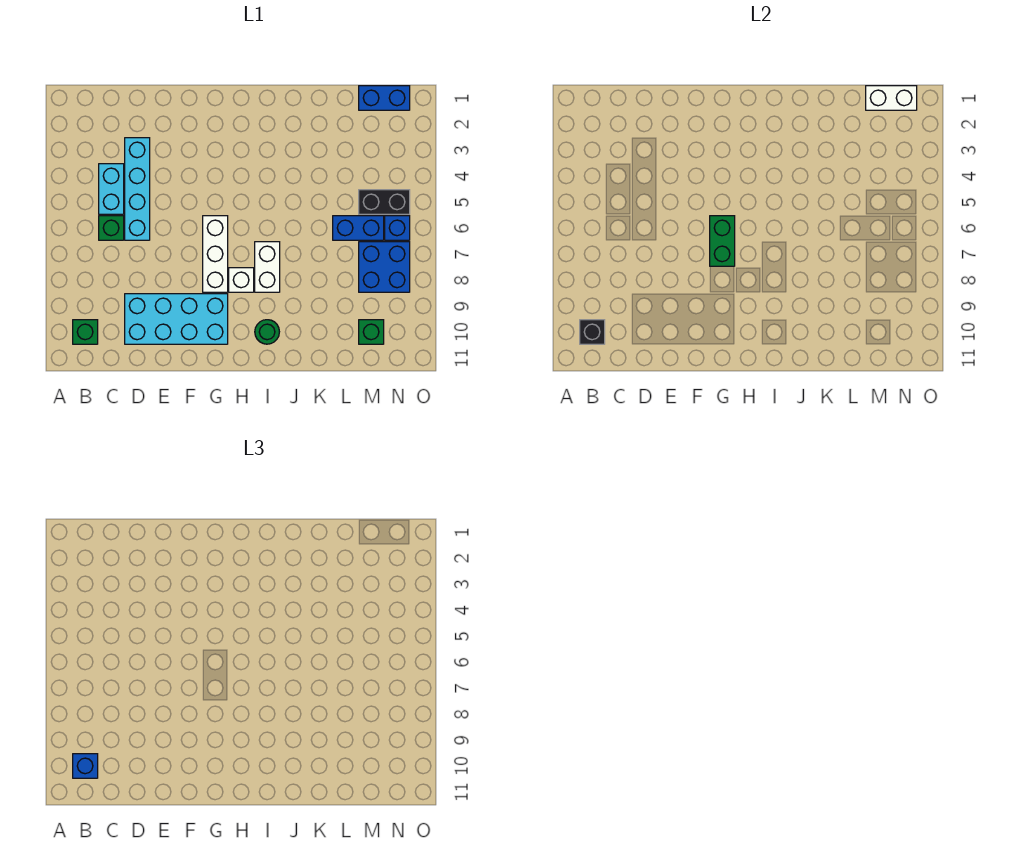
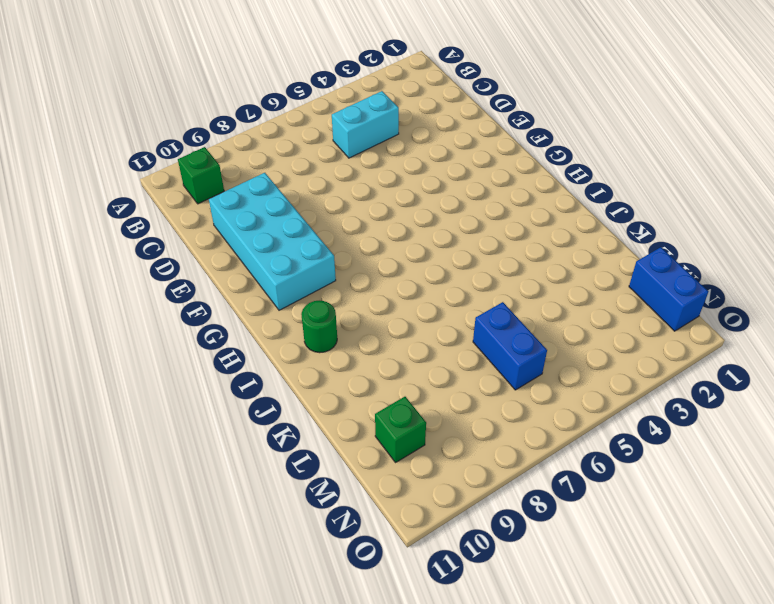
none -> green 1x1 brick [99,216,124,240]
none -> cyan 1x4 brick [125,138,150,240]
none -> white 1x3 brick [203,216,228,292]

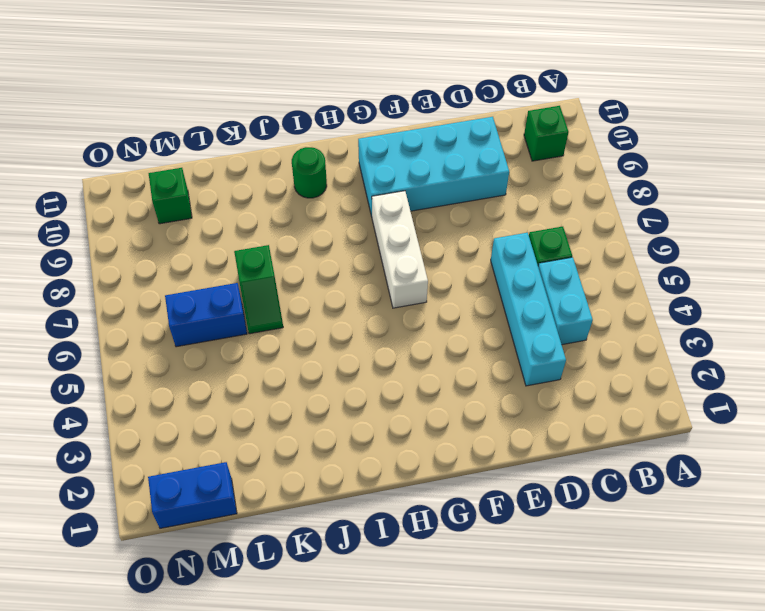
green 1x2 slope [234,245,283,334] -> none
none -> white 1x1 brick [229,268,254,292]
none -> white 1x2 brick [255,242,280,292]
none -> black 1x2 brick [359,190,410,214]

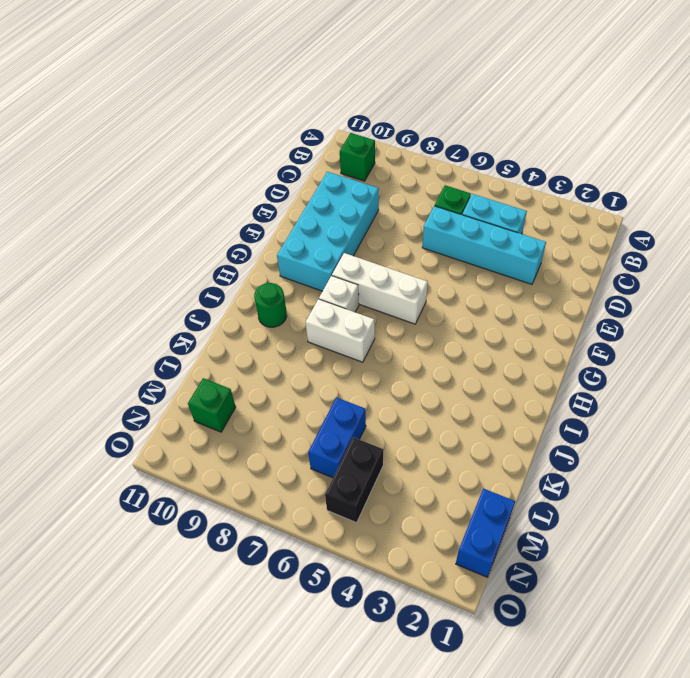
none -> blue 2x2 brick [359,242,410,292]
none -> blue 1x1 brick [385,216,410,240]
none -> black 1x1 brick [580,320,605,344]

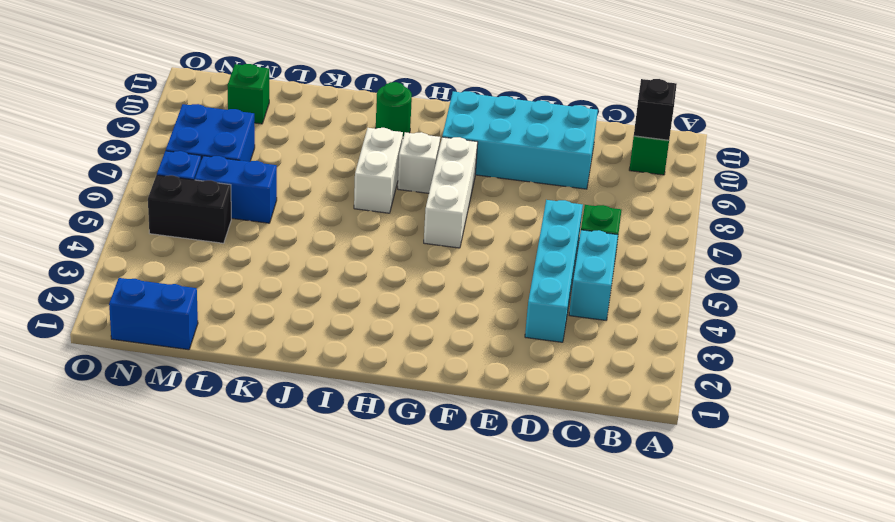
none -> green 1x2 brick [710,216,735,266]
none -> white 1x2 brick [866,86,917,110]
none -> blue 1x1 brick [73,754,98,778]

